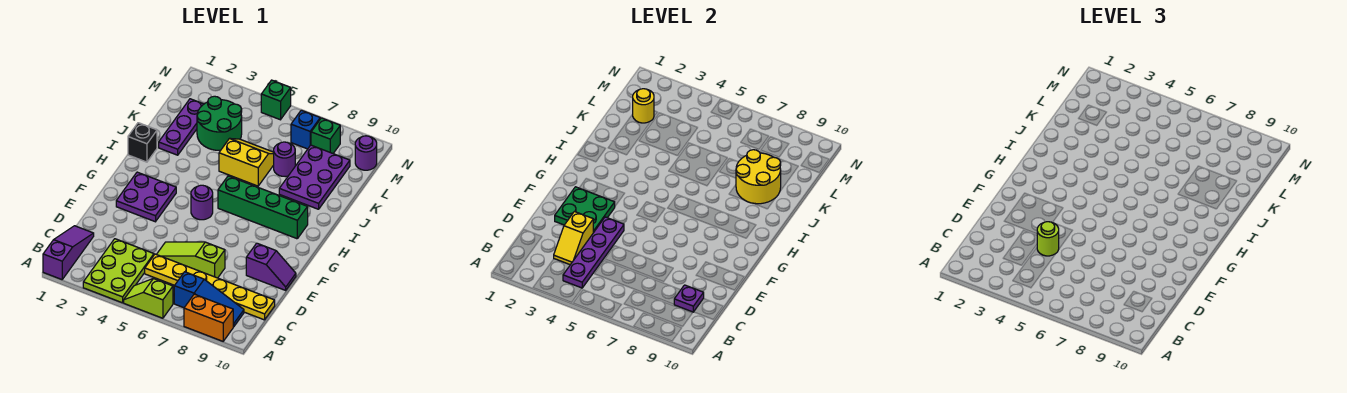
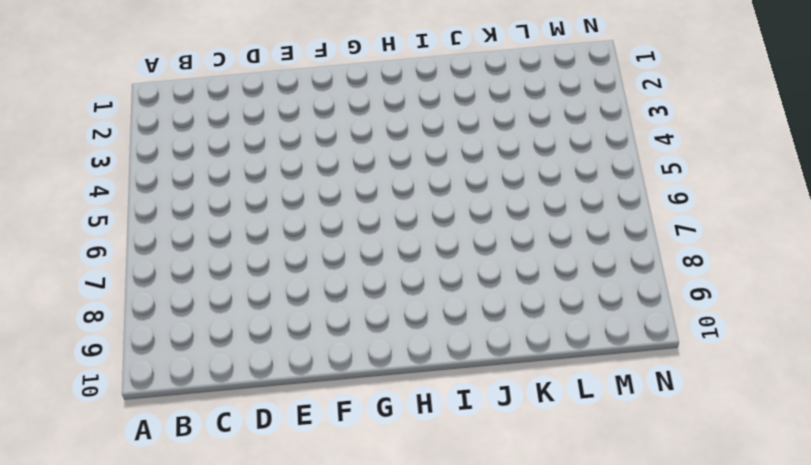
none -> purple 1x3 slope [43,226,94,279]
none -> lime 2x3 plate [83,239,154,303]
none -> lime 1x2 slope [124,279,173,318]

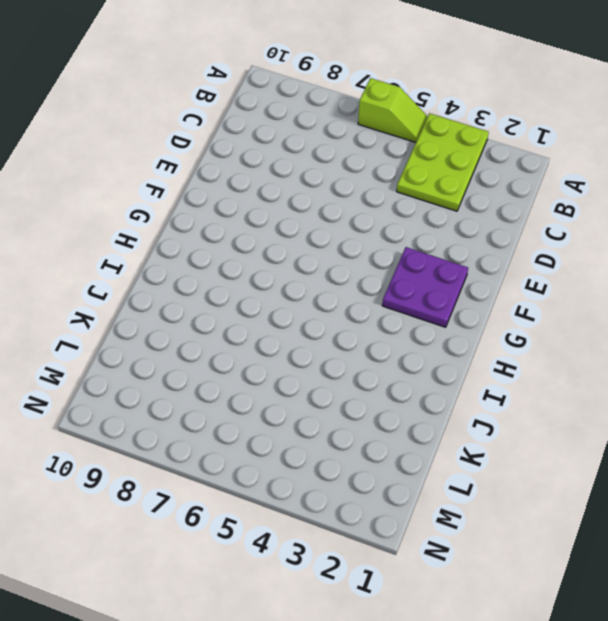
none -> purple 1x3 slope [43,226,94,279]
none -> orange 1x2 brick [184,294,233,341]
none -> blue 1x3 slope [174,272,244,327]

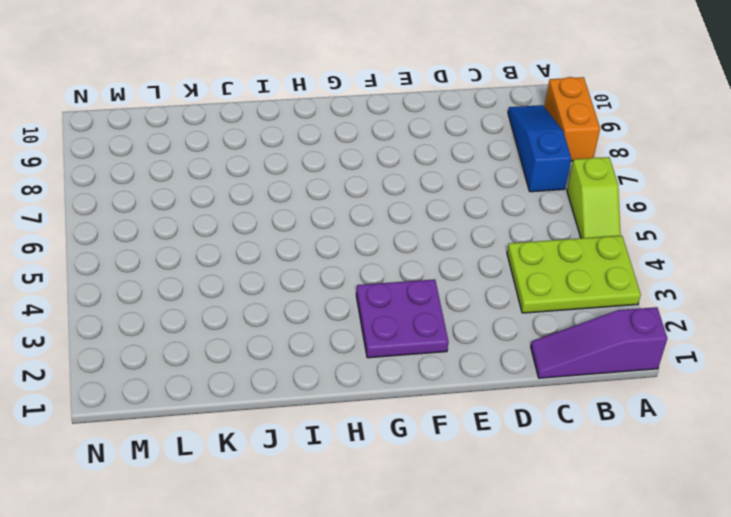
none -> yellow 1x6 plate [145,254,275,320]
none -> lime 1x3 slope [157,242,225,278]
none -> purple 1x2 slope [246,243,296,290]

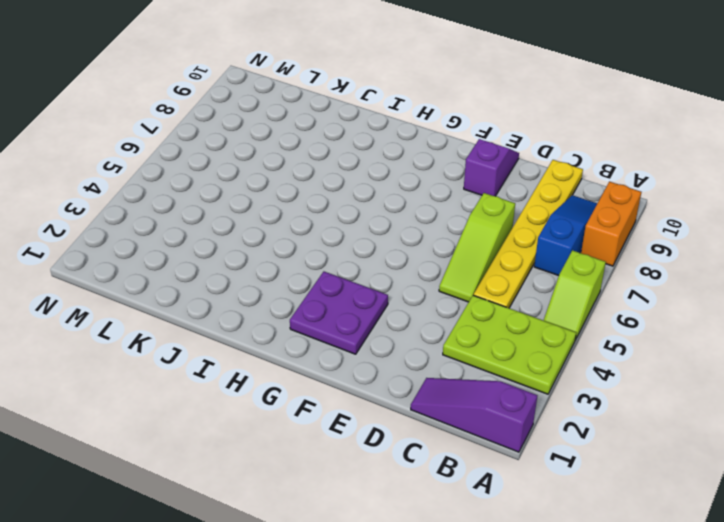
none -> purple 1x1 round brick [191,185,213,220]
none -> green 1x4 brick [218,176,308,239]
none -> black 1x1 brick [128,123,157,162]

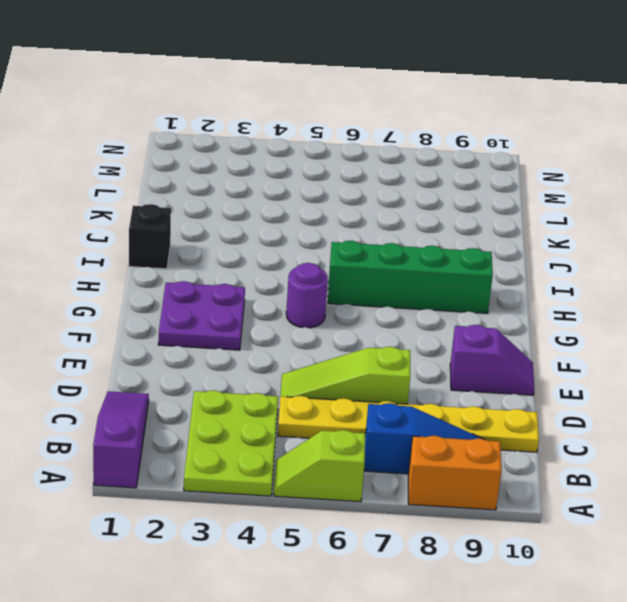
none -> purple 1x3 plate [159,99,204,155]
none -> yellow 2x2 slope [219,138,274,186]
none -> purple 2x3 plate [279,145,350,209]

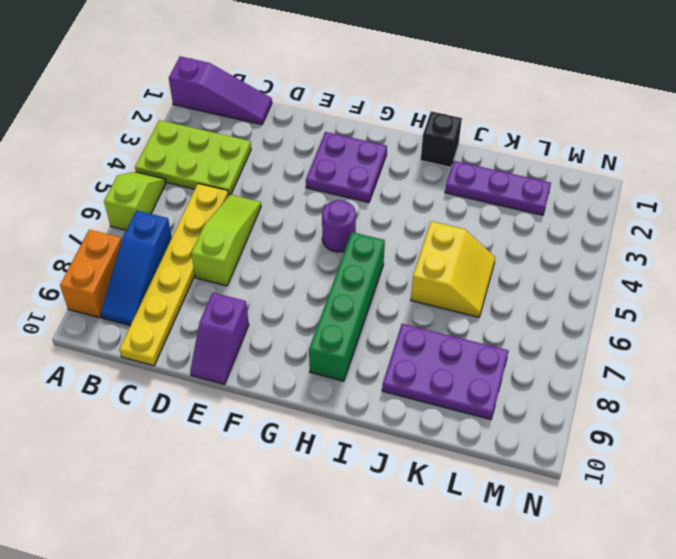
none -> green 2x2 round brick [197,96,242,150]
none -> purple 1x1 round brick [274,142,295,177]
none -> blue 1x1 brick [291,110,320,149]

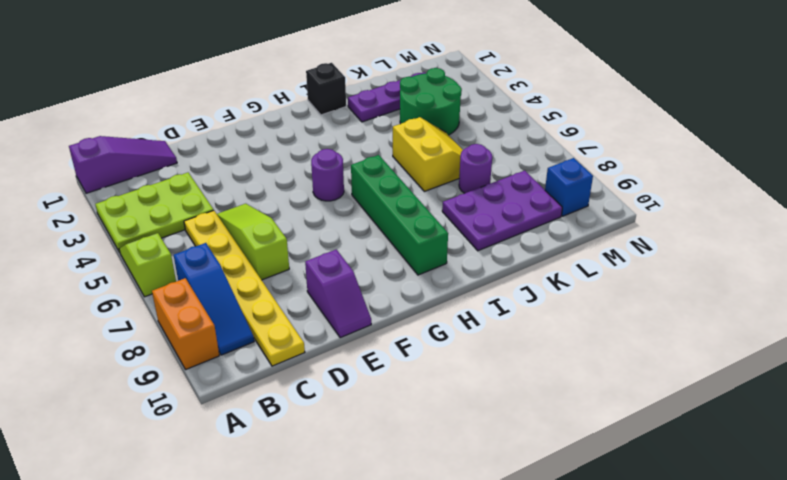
blue 1x1 brick [545,158,593,216] -> blue 1x1 brick moved to [291,110,320,149]
none -> purple 2x2 plate [116,172,176,222]
none -> green 1x1 brick [311,118,340,153]
none -> purple 1x1 round brick [355,136,377,170]

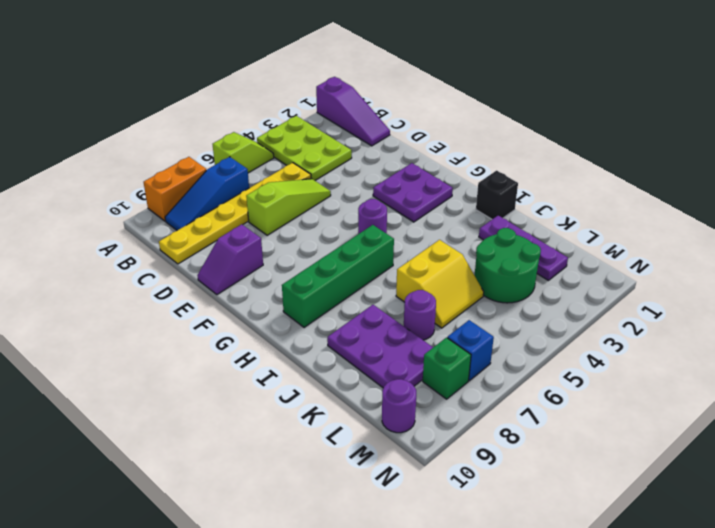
none -> green 1x1 brick [261,80,291,120]
none -> purple 1x4 plate [563,217,624,288]
none -> yellow 1x2 slope [554,211,593,265]

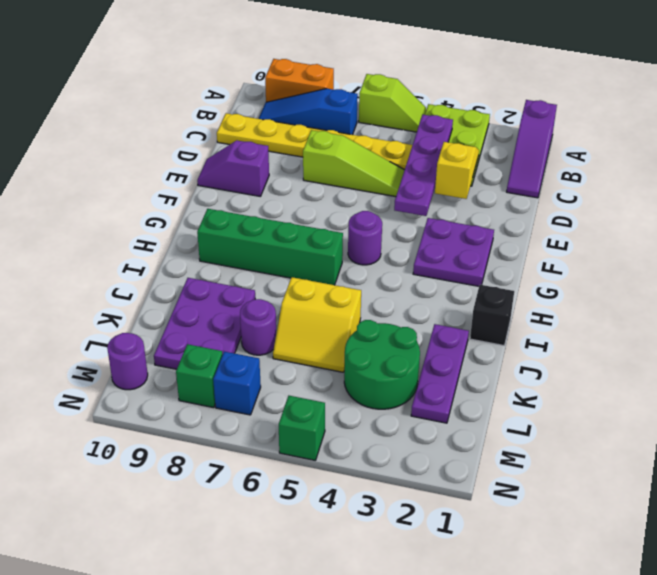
none -> purple 1x1 plate [674,285,704,312]
none -> green 2x2 plate [555,187,615,233]
none -> yellow 2x2 round brick [736,150,781,204]

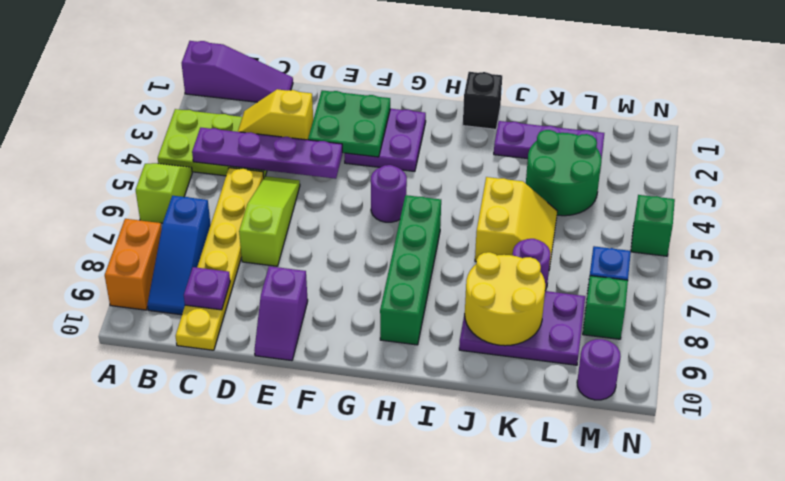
none -> yellow 1x1 round brick [633,89,654,123]
none -> lime 1x1 round brick [1037,222,1059,256]

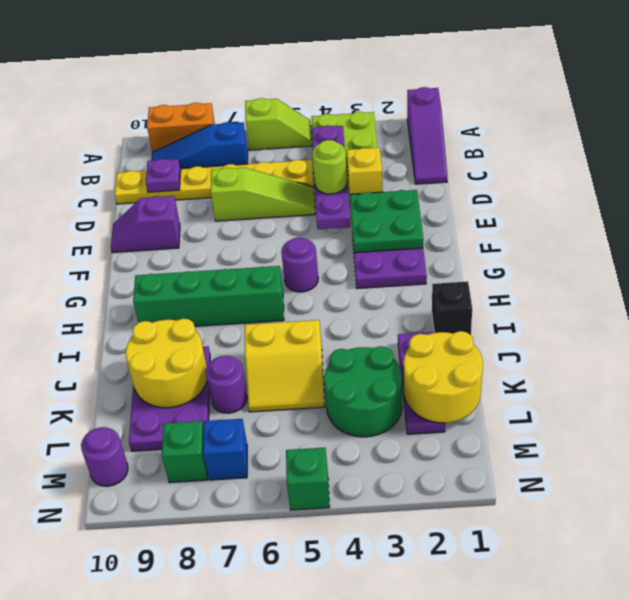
yellow 2x2 round brick [404,331,483,423] -> yellow 1x1 round brick [633,89,654,123]

